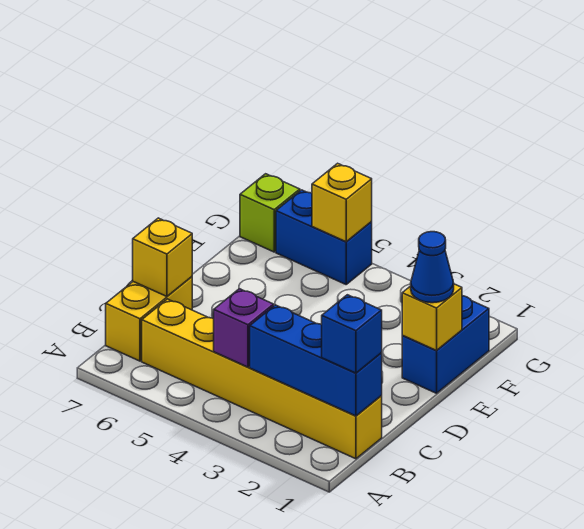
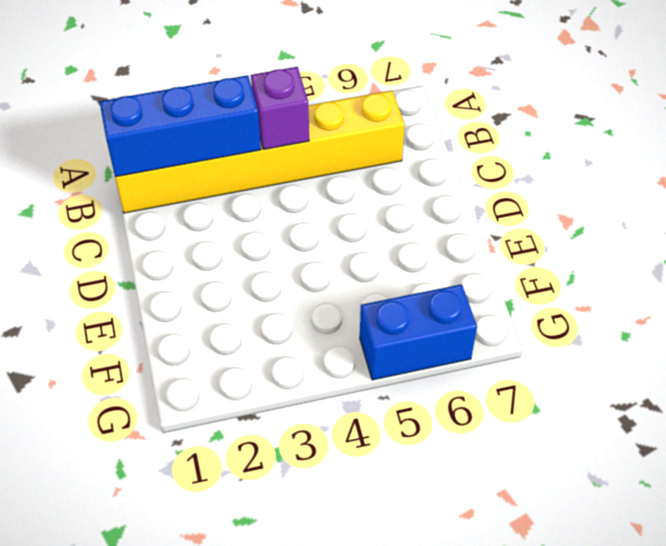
none -> yellow 1x2 brick [106,277,192,361]
none -> blue 1x2 brick [402,296,489,393]
none -> lime 1x1 brick [240,174,300,252]

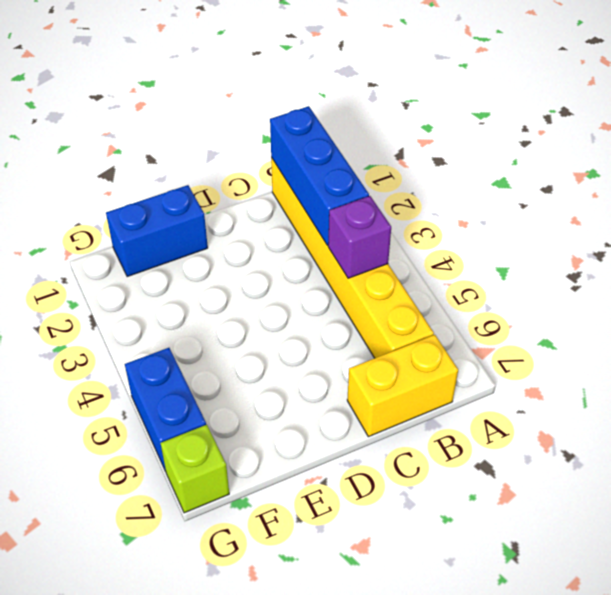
none -> yellow 1x1 brick [133,218,192,296]
none -> yellow 1x1 brick [402,284,462,351]
none -> yellow 1x1 brick [312,163,372,242]

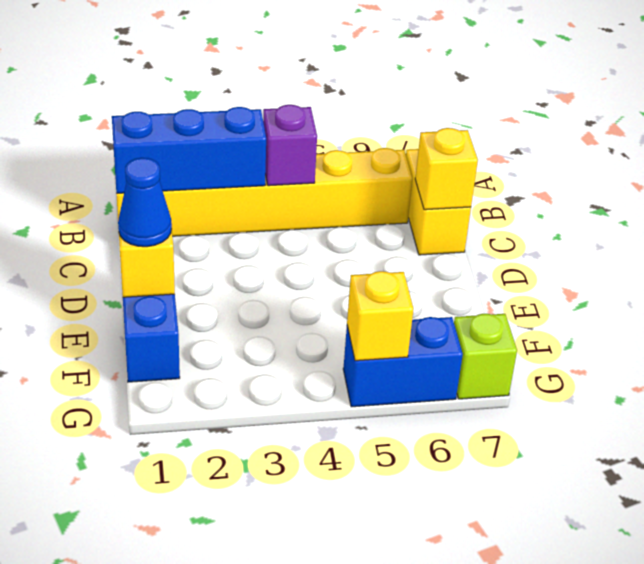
none -> blue 1x1 brick [322,295,382,373]

